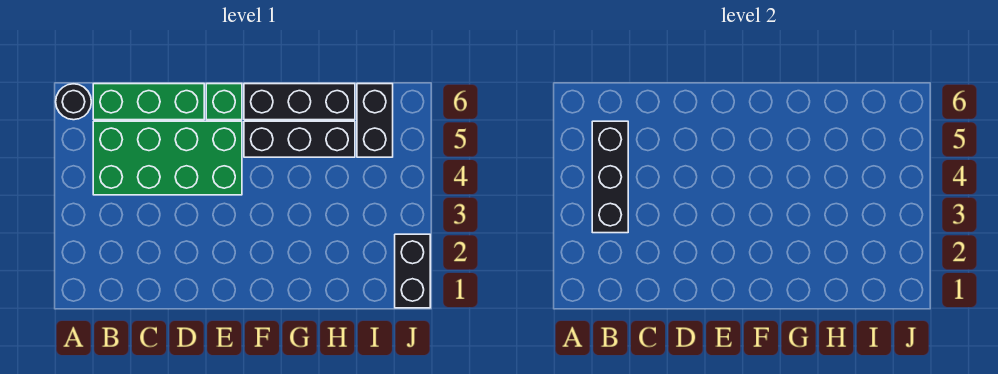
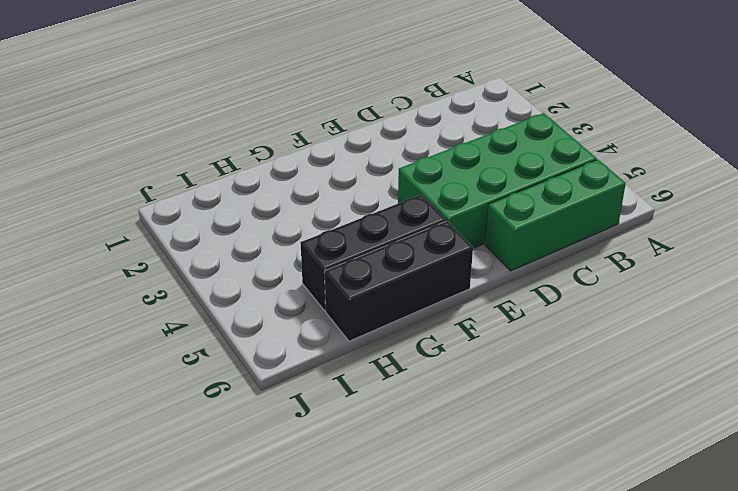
none -> black 1x1 round brick [56,84,91,120]
none -> green 1x1 brick [206,84,242,120]

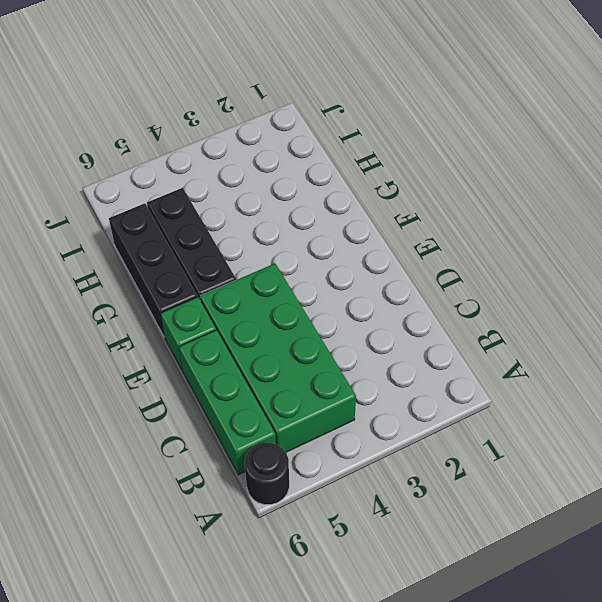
none -> black 1x2 brick [357,84,393,157]
none -> black 1x2 brick [395,234,430,308]

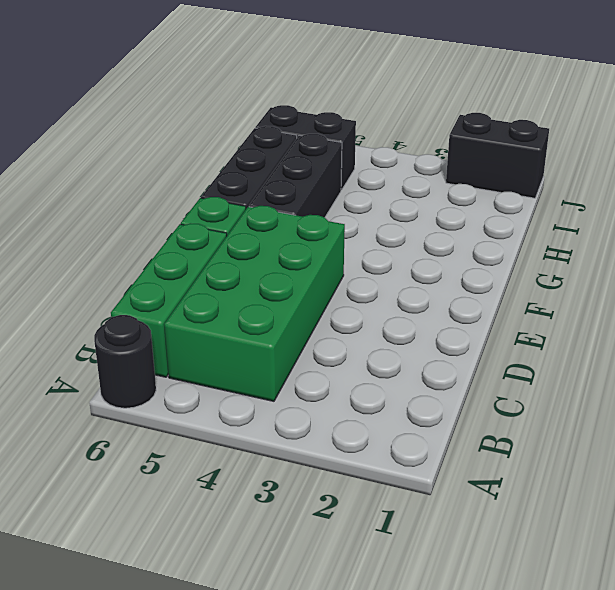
none -> black 1x3 brick [592,121,628,233]

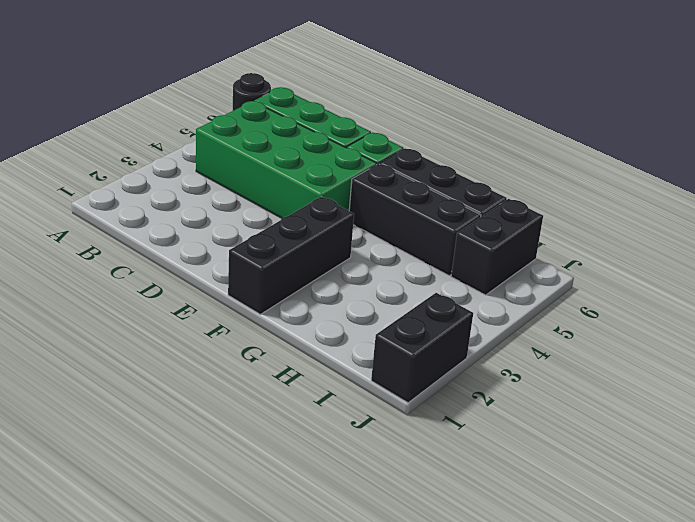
black 1x3 brick [228,197,354,314] -> black 1x3 brick moved to [592,121,628,233]

